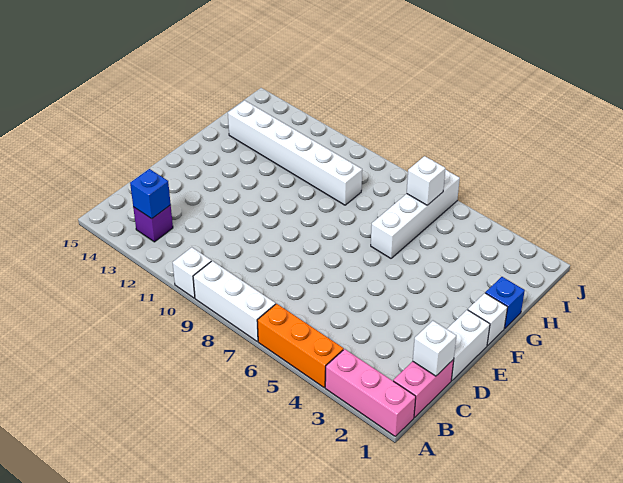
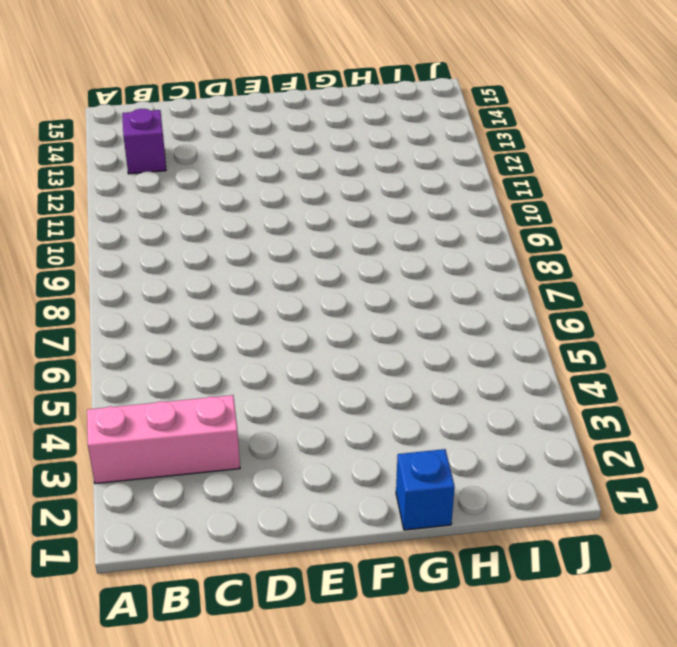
pink 1x3 brick [87,395,240,484] -> pink 1x3 brick turned to [325,349,416,436]
none -> orange 1x3 brick [257,304,344,387]
none -> white 1x3 brick [193,261,276,341]
none -> white 1x1 brick [173,247,211,298]

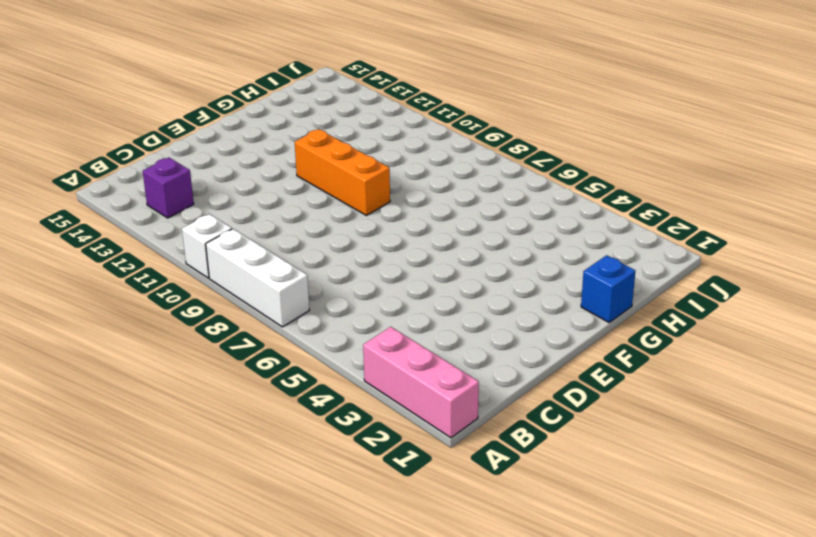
orange 1x3 brick [295,129,390,215] -> orange 1x3 brick moved to [257,304,344,387]
none -> pink 1x2 brick [393,359,454,417]
none -> white 1x2 brick [447,310,490,381]
none -> white 1x1 brick [468,293,508,345]

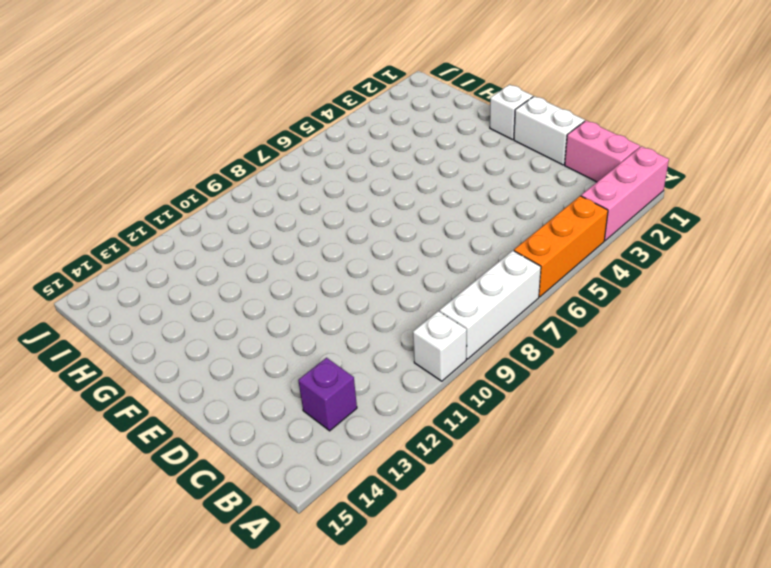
none -> blue 1x1 brick [485,277,525,329]
none -> white 1x4 brick [371,170,460,258]
none -> white 1x6 brick [228,100,362,205]

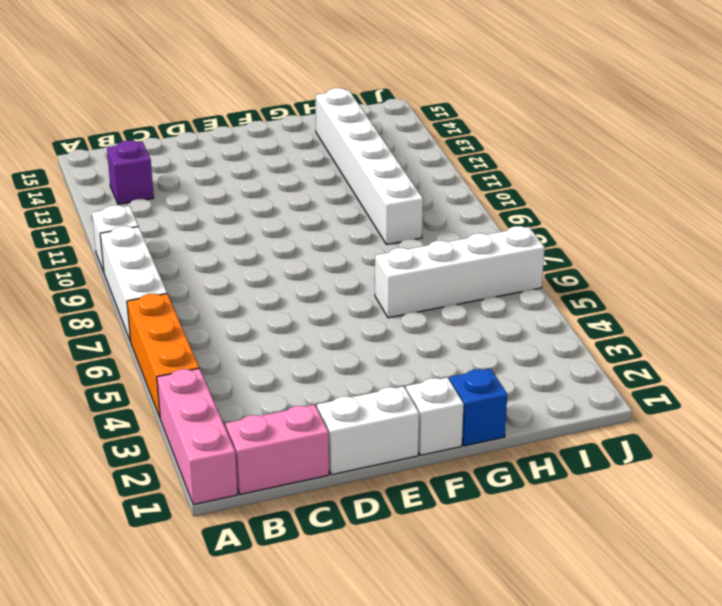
none -> blue 1x1 brick [130,169,171,219]
none -> white 1x1 brick [413,321,456,376]
none -> white 1x1 brick [407,156,446,205]

